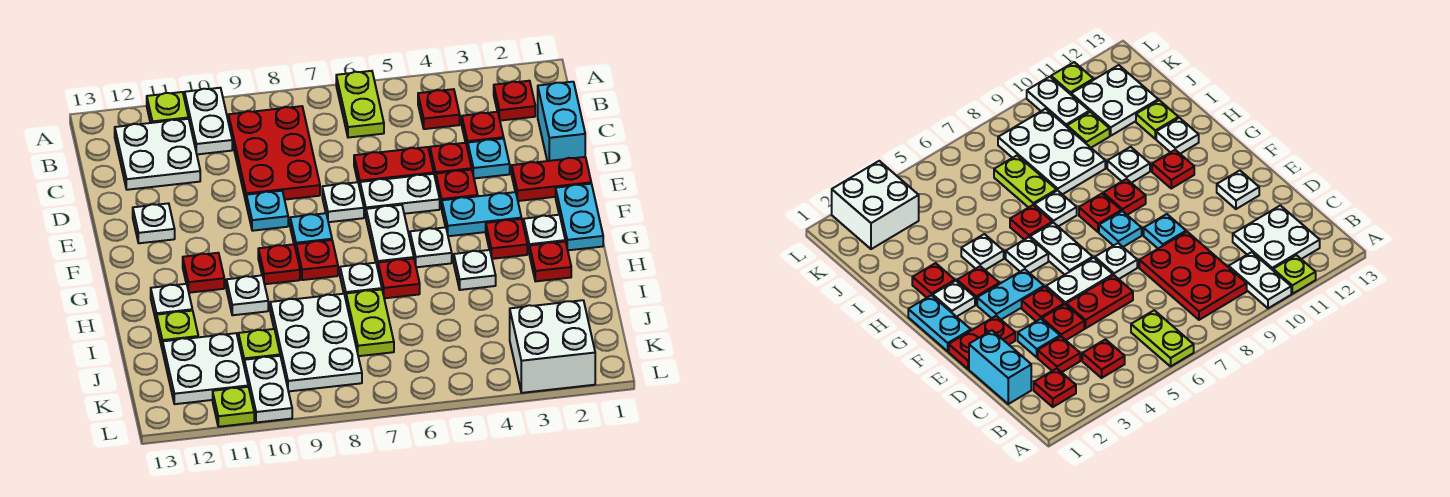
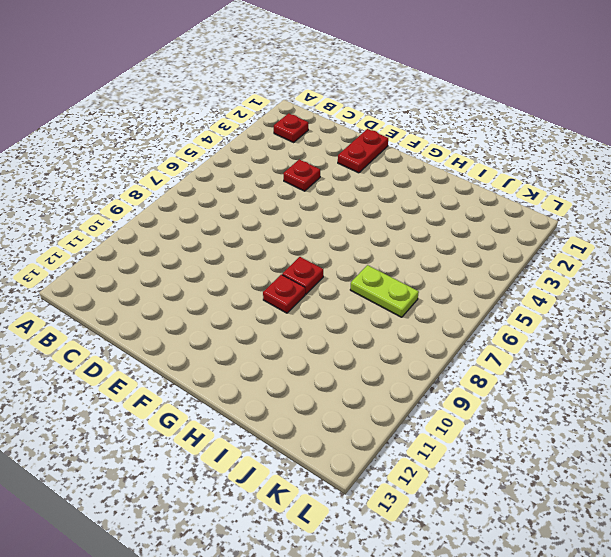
none -> lime 1x2 plate [336,71,384,138]
none -> white 1x2 plate [185,88,232,154]
none -> lime 1x1 plate [147,92,188,123]
none -> red 1x1 plate [418,89,460,129]

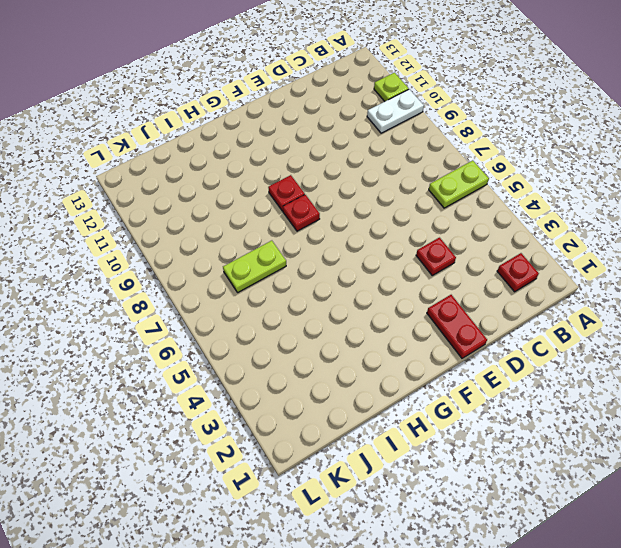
none -> red 1x1 plate [418,89,460,129]
none -> red 2x3 plate [228,106,320,201]
none -> white 2x2 plate [115,119,200,190]
none -> cyan 1x2 brick [538,82,585,161]

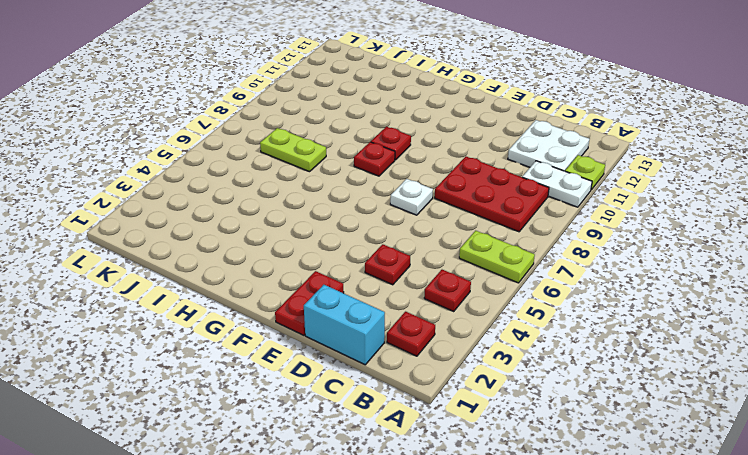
none -> red 1x1 plate [462,112,504,149]
none -> cyan 1x1 plate [468,139,510,178]
none -> red 1x2 plate [354,147,434,187]
none -> red 1x1 plate [436,170,478,209]

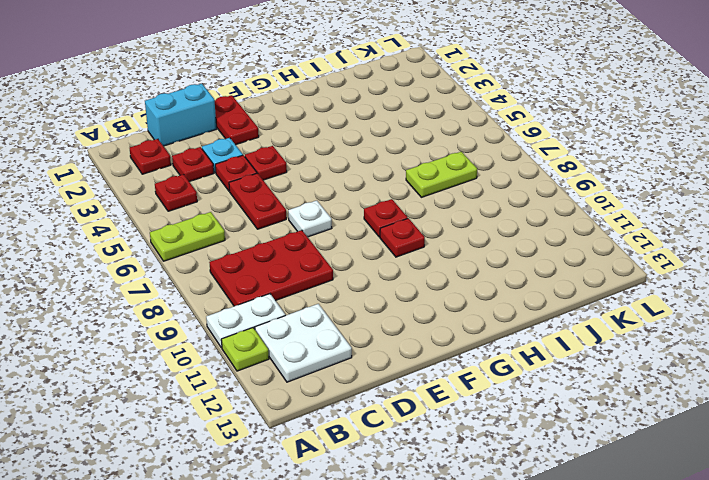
none -> white 1x2 plate [360,174,440,216]
none -> cyan 1x1 plate [246,191,288,231]
none -> white 1x1 plate [133,203,175,243]
none -> cyan 1x2 plate [556,184,603,250]

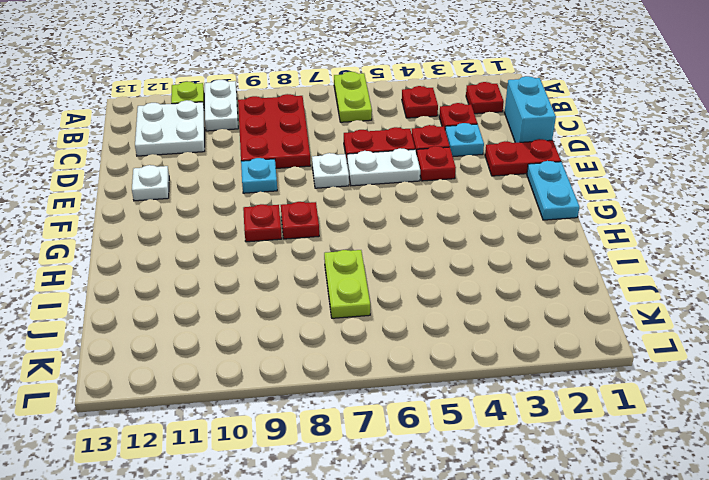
none -> cyan 1x2 plate [442,192,522,236]
none -> white 1x2 plate [366,205,414,268]
none -> cyan 1x1 plate [290,213,332,249]
none -> white 1x1 plate [524,215,565,254]

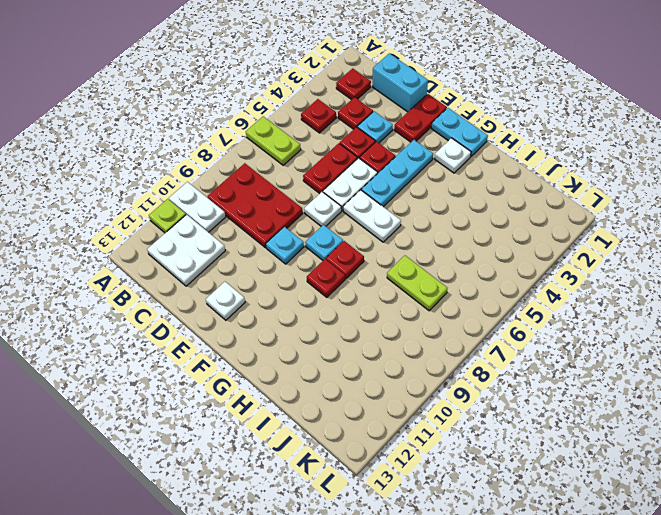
cyan 1x3 plate [361,140,433,207] -> cyan 1x2 plate [442,192,522,236]
none -> red 1x1 plate [486,219,527,259]
none -> white 1x1 plate [410,227,452,267]
none -> red 1x1 plate [183,253,224,293]
none -> red 1x1 plate [530,242,571,281]

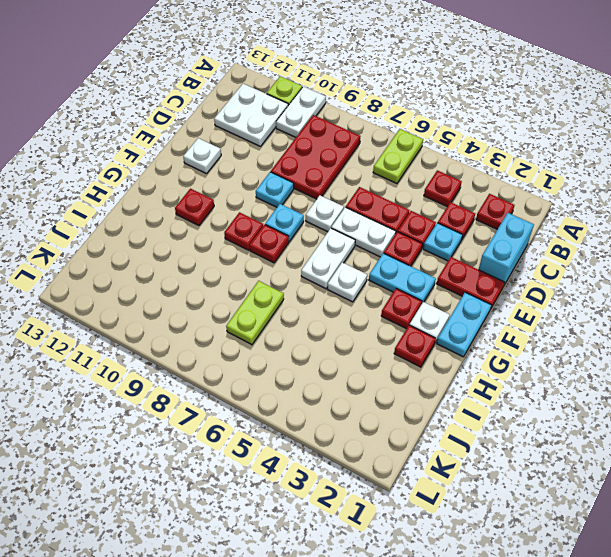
none -> white 1x1 plate [454,250,496,290]
none -> red 1x1 plate [378,258,420,298]
none -> white 1x1 plate [340,263,382,299]
none -> white 1x1 plate [226,275,268,315]

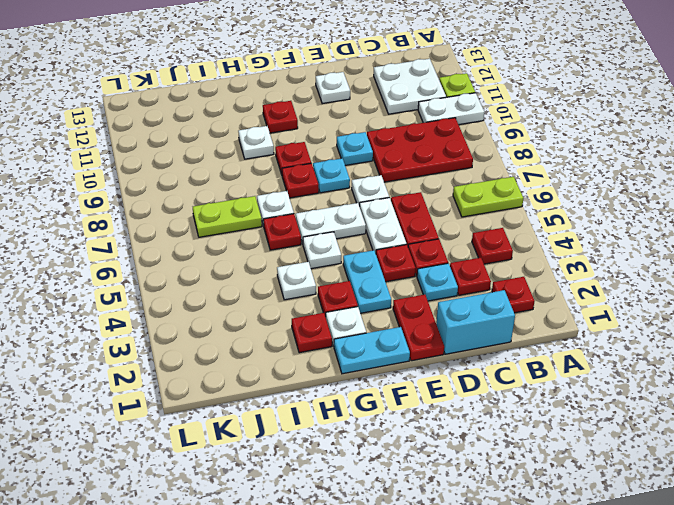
none -> white 1x1 plate [151,284,192,323]
none -> white 2x3 plate [270,294,362,391]
none -> lime 1x1 plate [157,311,198,350]
none -> lime 1x1 plate [238,329,280,364]

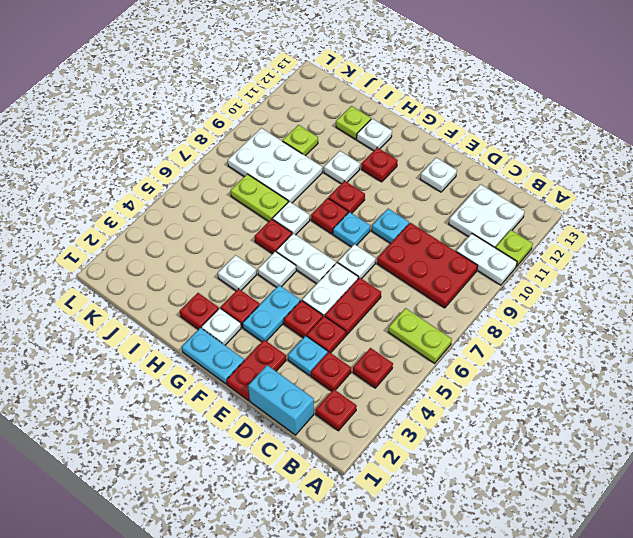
none -> white 2x2 plate [163,333,248,404]
none -> white 2x2 brick [510,300,595,393]
none -> white 1x2 plate [244,356,292,423]
none -> lime 1x1 plate [213,387,254,427]

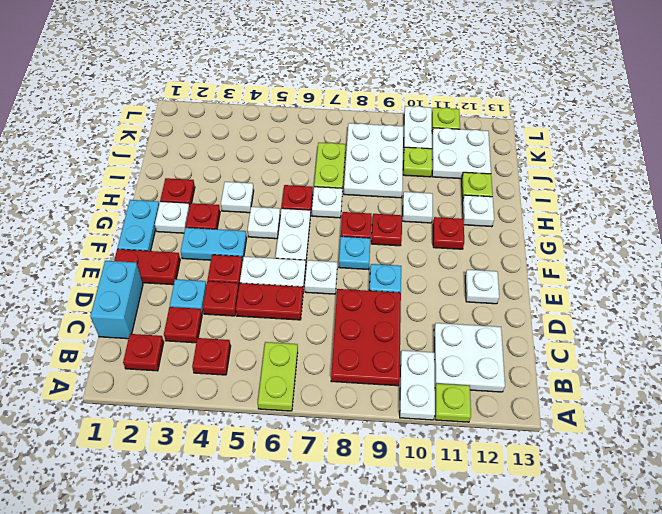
none -> white 2x2 brick [510,300,595,393]

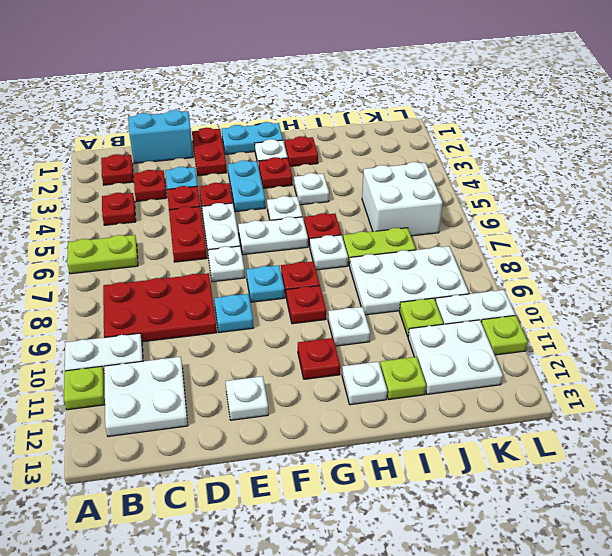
white 2x2 brick [362,162,443,236] -> white 2x2 brick moved to [510,300,595,393]

